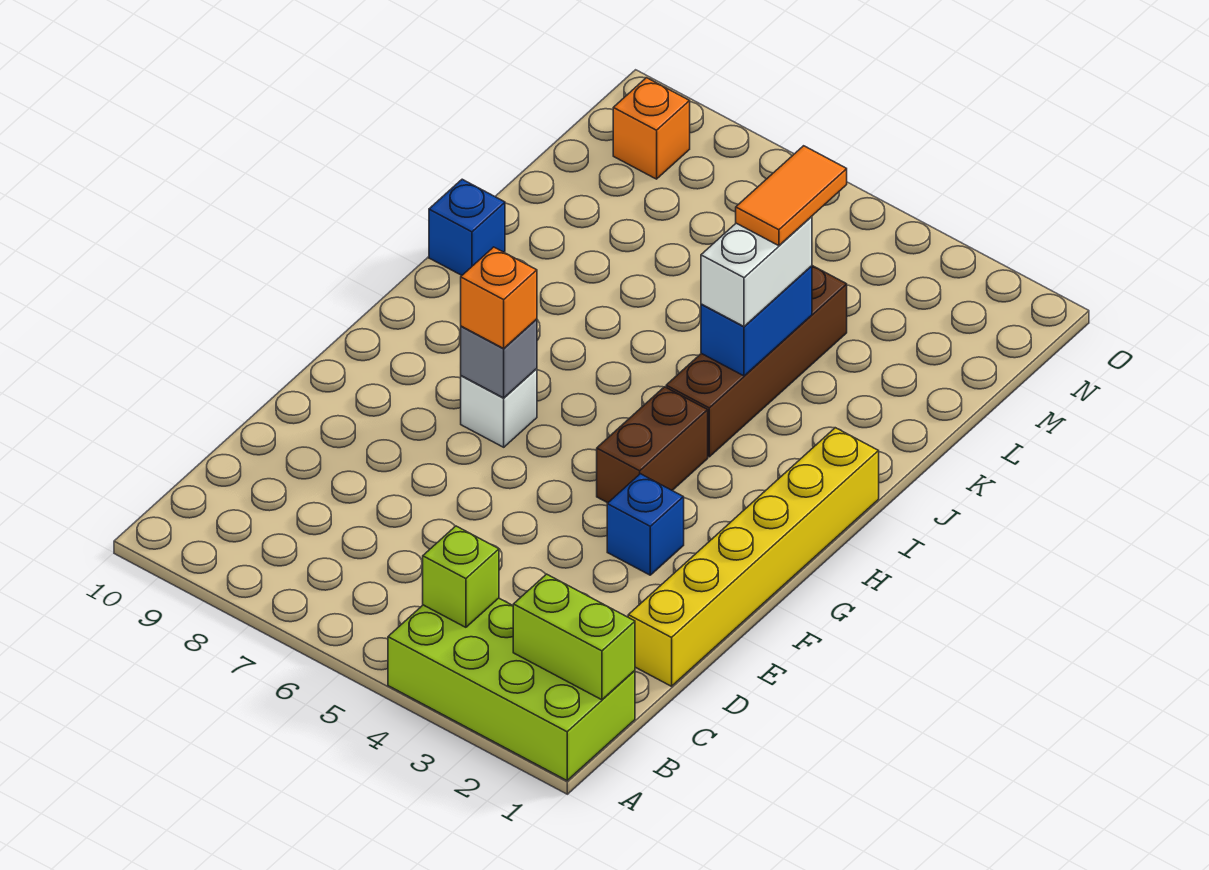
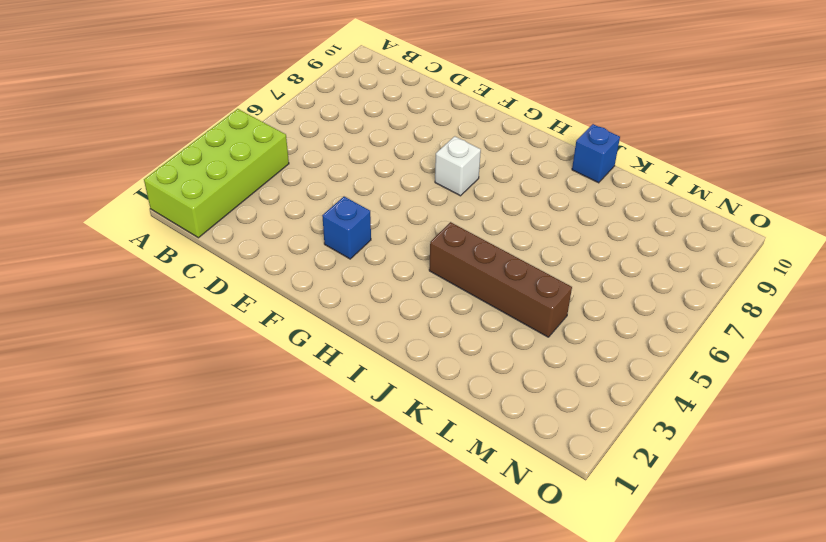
none -> yellow 1x6 brick [628,428,879,686]
none -> brown 1x2 brick [597,387,708,503]
none -> orange 1x1 brick [613,78,690,179]

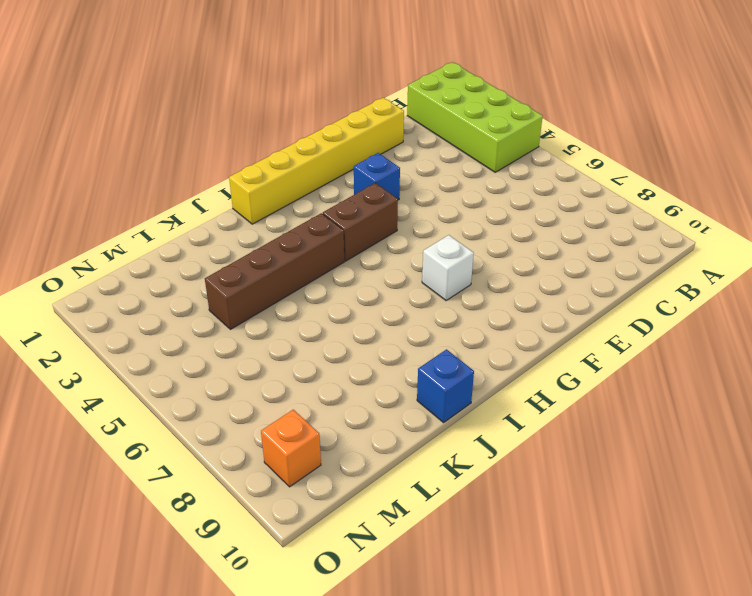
none -> lime 1x2 brick [513,574,635,700]
none -> lime 1x1 brick [423,526,499,627]
none -> grey 1x1 brick [461,319,537,398]

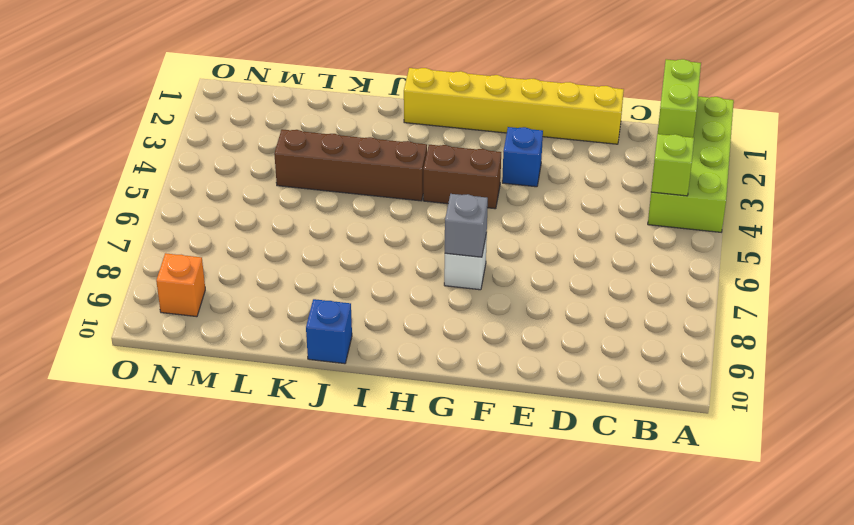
none -> blue 1x2 brick [701,266,812,376]
none -> orange 1x1 brick [461,247,537,348]
none -> white 1x2 brick [701,216,812,326]

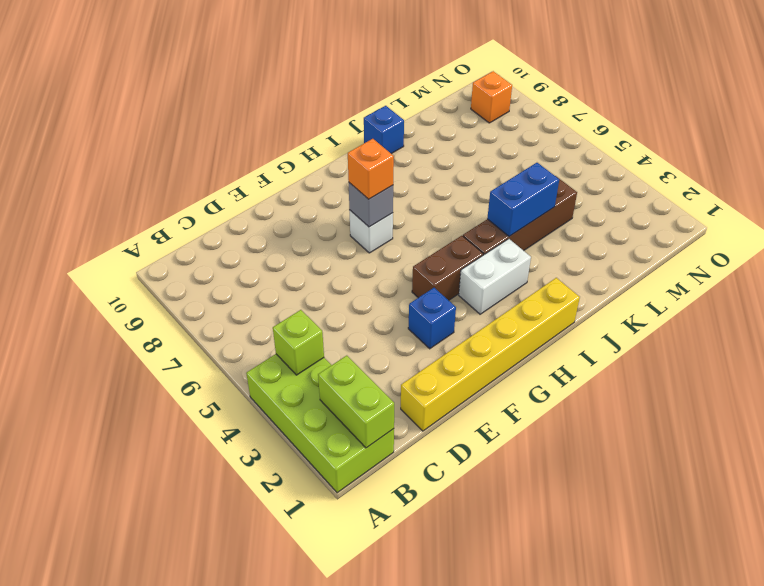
white 1x2 brick [459,239,531,314] -> white 1x2 brick moved to [701,216,812,326]
none -> orange 1x2 tile [736,146,847,246]

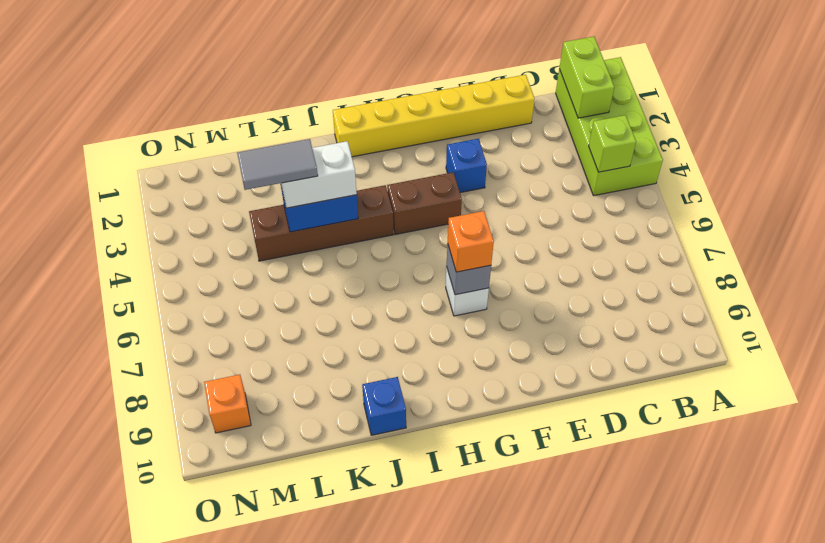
grey 1x2 tile [237,139,318,190] -> orange 1x2 tile [736,146,847,246]

